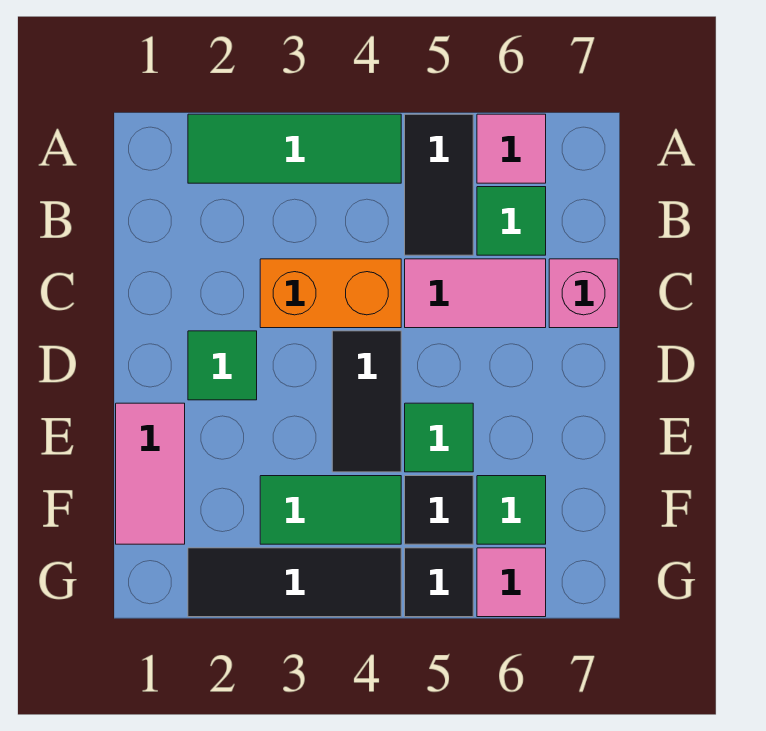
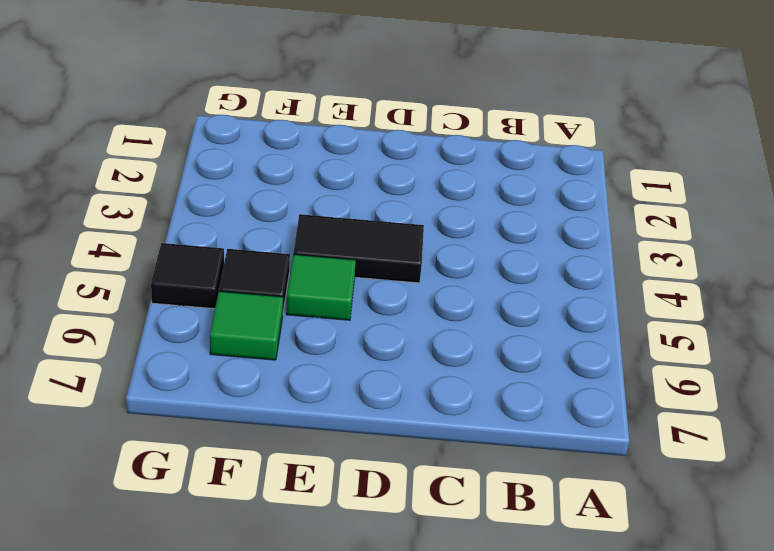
none -> green 1x3 tile [188,114,401,183]
none -> black 1x2 tile [405,114,473,255]
none -> pink 1x1 tile [477,114,546,183]

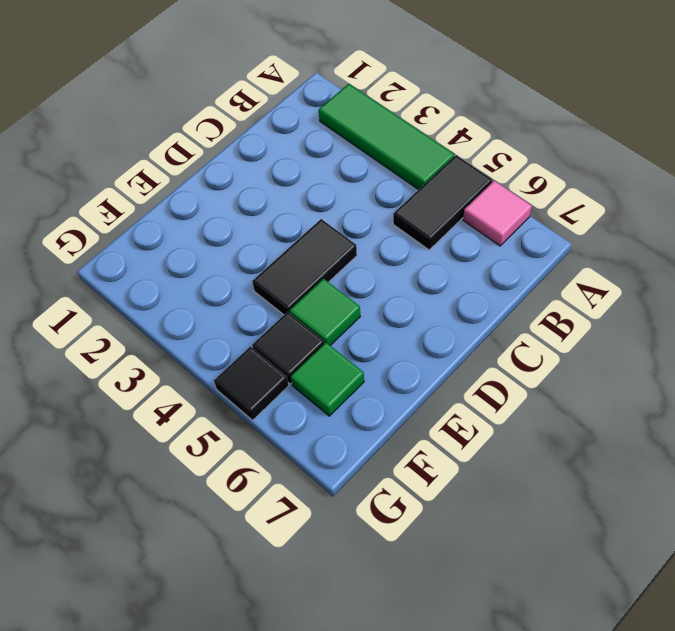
none -> green 1x1 tile [477,187,546,255]
none -> orange 1x2 brick [260,259,401,328]
none -> pink 1x2 tile [405,259,546,328]

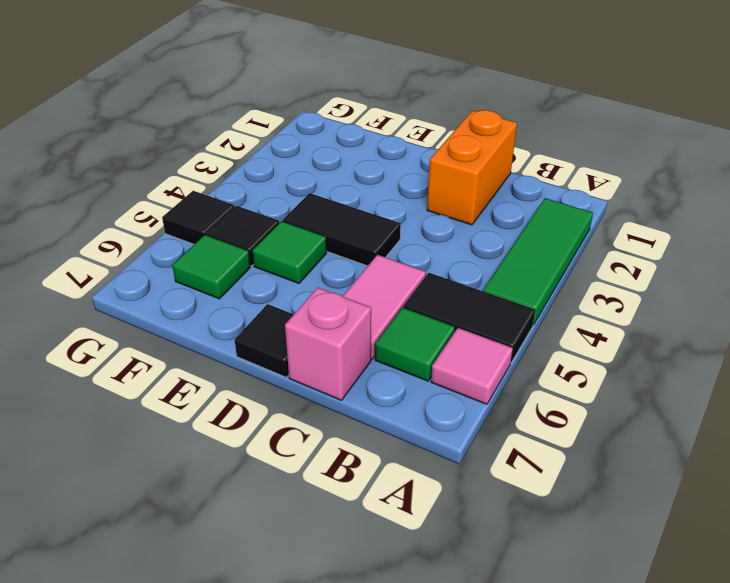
orange 1x2 brick [427,110,517,225] -> orange 1x2 brick moved to [260,259,401,328]
black 1x1 tile [235,304,294,377] -> none
none -> green 1x1 tile [188,331,257,400]
none -> pink 1x2 tile [116,403,185,544]
none -> green 1x2 tile [260,476,401,544]

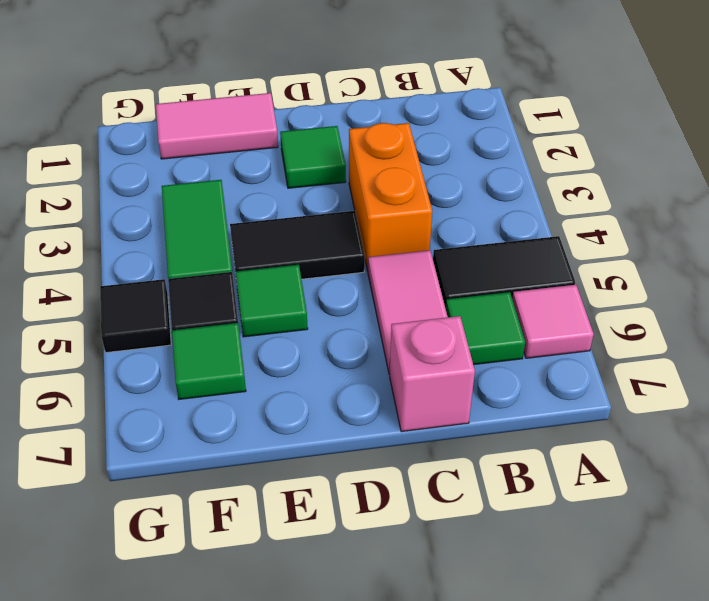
none -> green 1x3 tile [188,114,401,183]
none -> black 1x3 tile [188,548,401,617]
none -> pink 1x1 tile [477,548,546,617]

